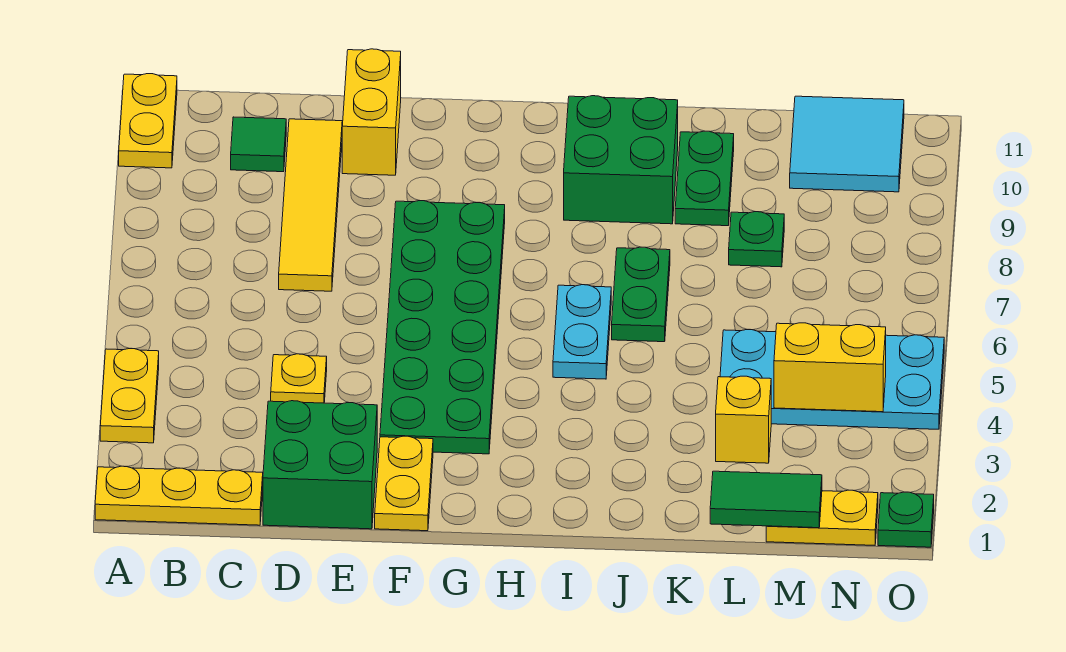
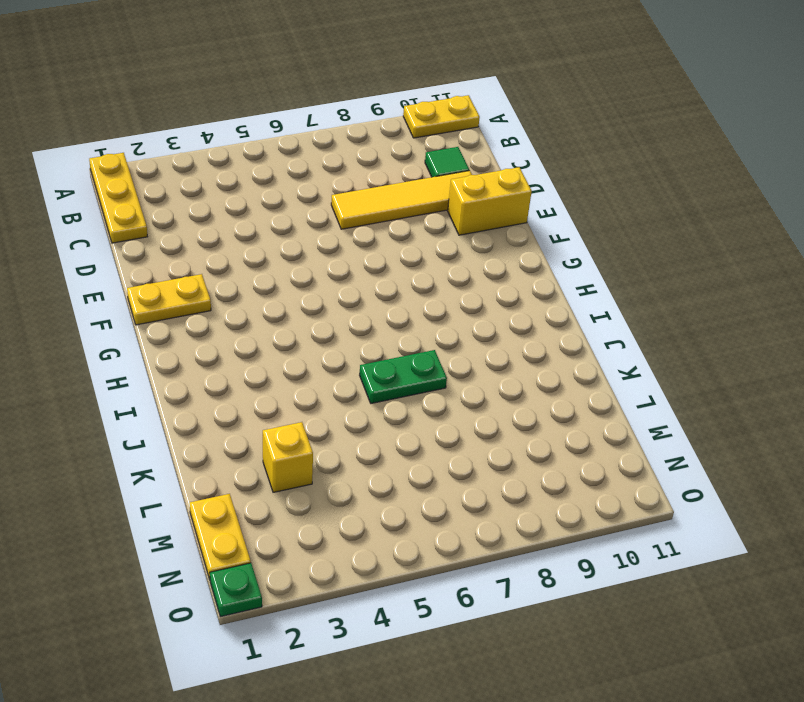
none -> yellow 1x2 plate [100,349,159,443]
none -> green 2x2 brick [263,401,377,529]
none -> yellow 1x1 plate [271,354,327,403]

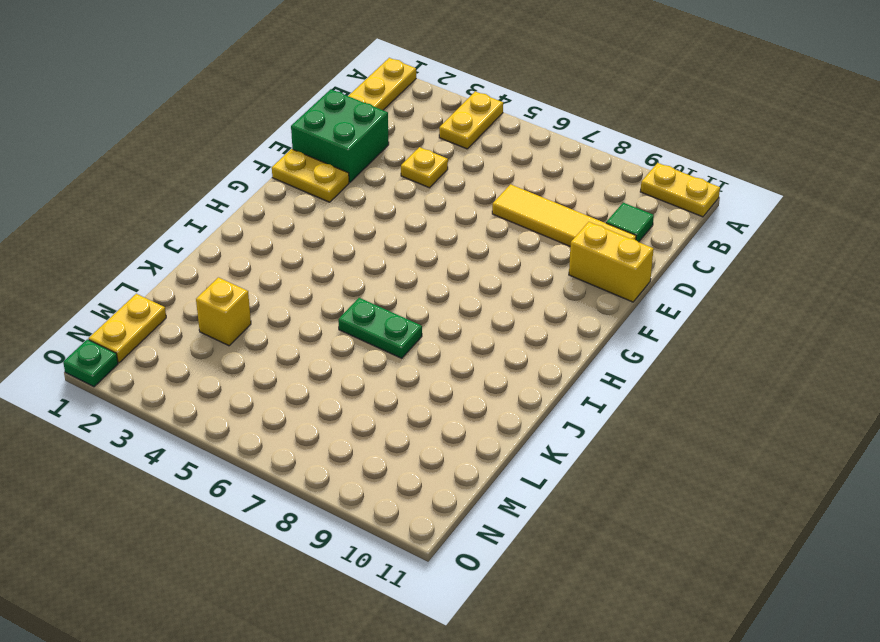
yellow 1x2 plate [439,91,503,149] -> yellow 1x2 plate turned to [100,349,159,443]
none -> green 2x6 plate [380,201,505,454]
none -> cyan 1x2 plate [553,285,611,379]
none -> green 2x2 brick [564,96,678,224]

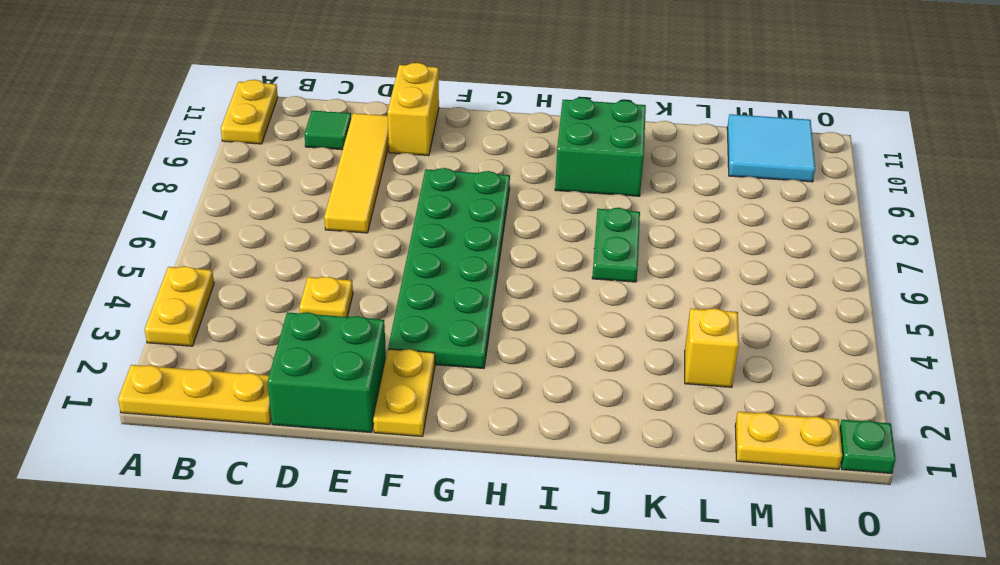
none -> cyan 1x2 plate [553,285,611,379]
none -> green 1x2 plate [675,131,734,226]
none -> cyan 2x4 plate [720,330,944,429]

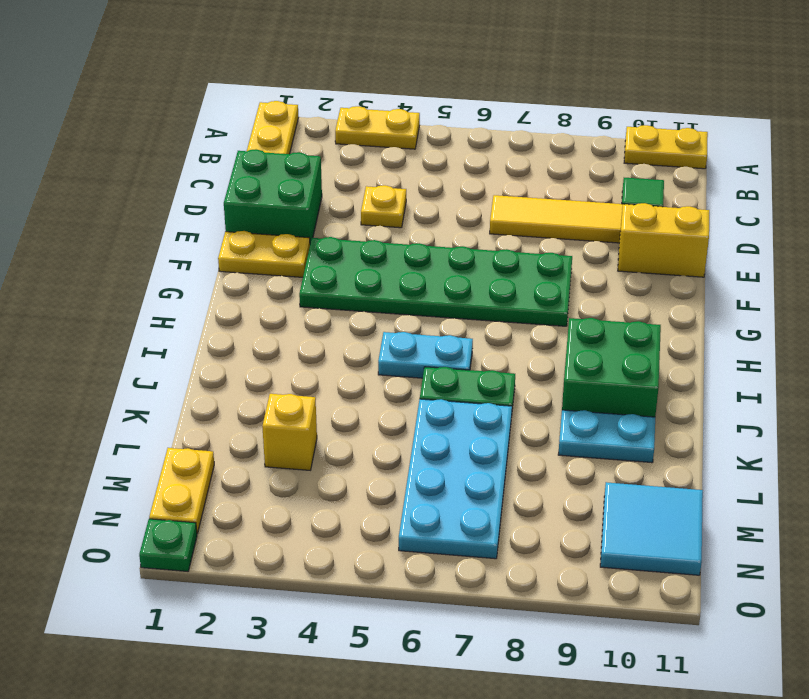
cyan 2x4 plate [399,399,512,559] -> cyan 2x4 plate moved to [720,330,944,429]
cyan 1x2 plate [558,410,655,463] -> green 1x2 plate [675,131,734,226]
none -> green 1x1 plate [729,212,784,267]
none -> green 1x2 tile [710,471,822,528]
none -> yellow 1x2 brick [774,323,886,412]

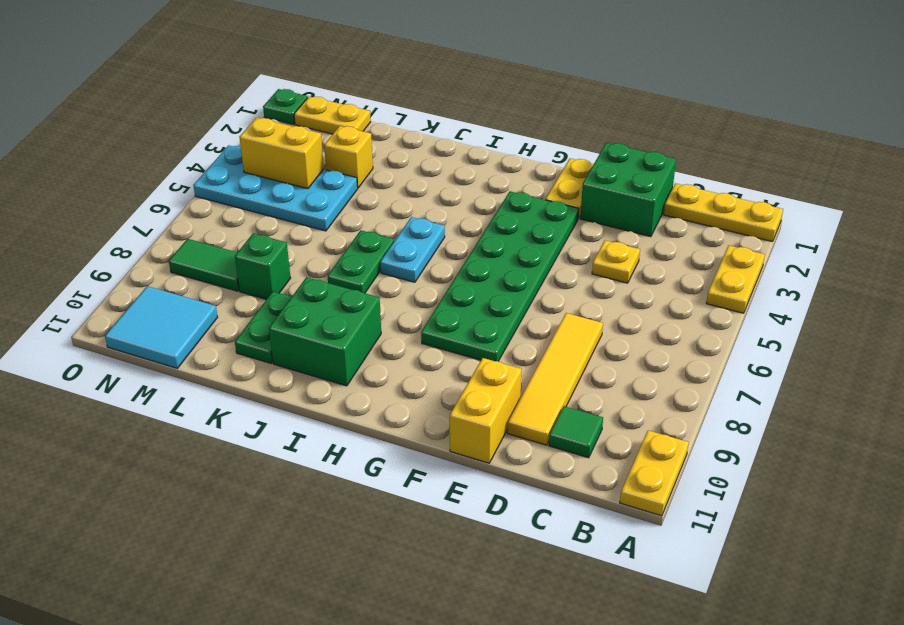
green 1x1 brick [235,233,290,299] -> green 1x1 plate [729,212,784,267]
green 1x2 tile [169,239,239,291] -> green 1x2 tile moved to [710,471,822,528]

